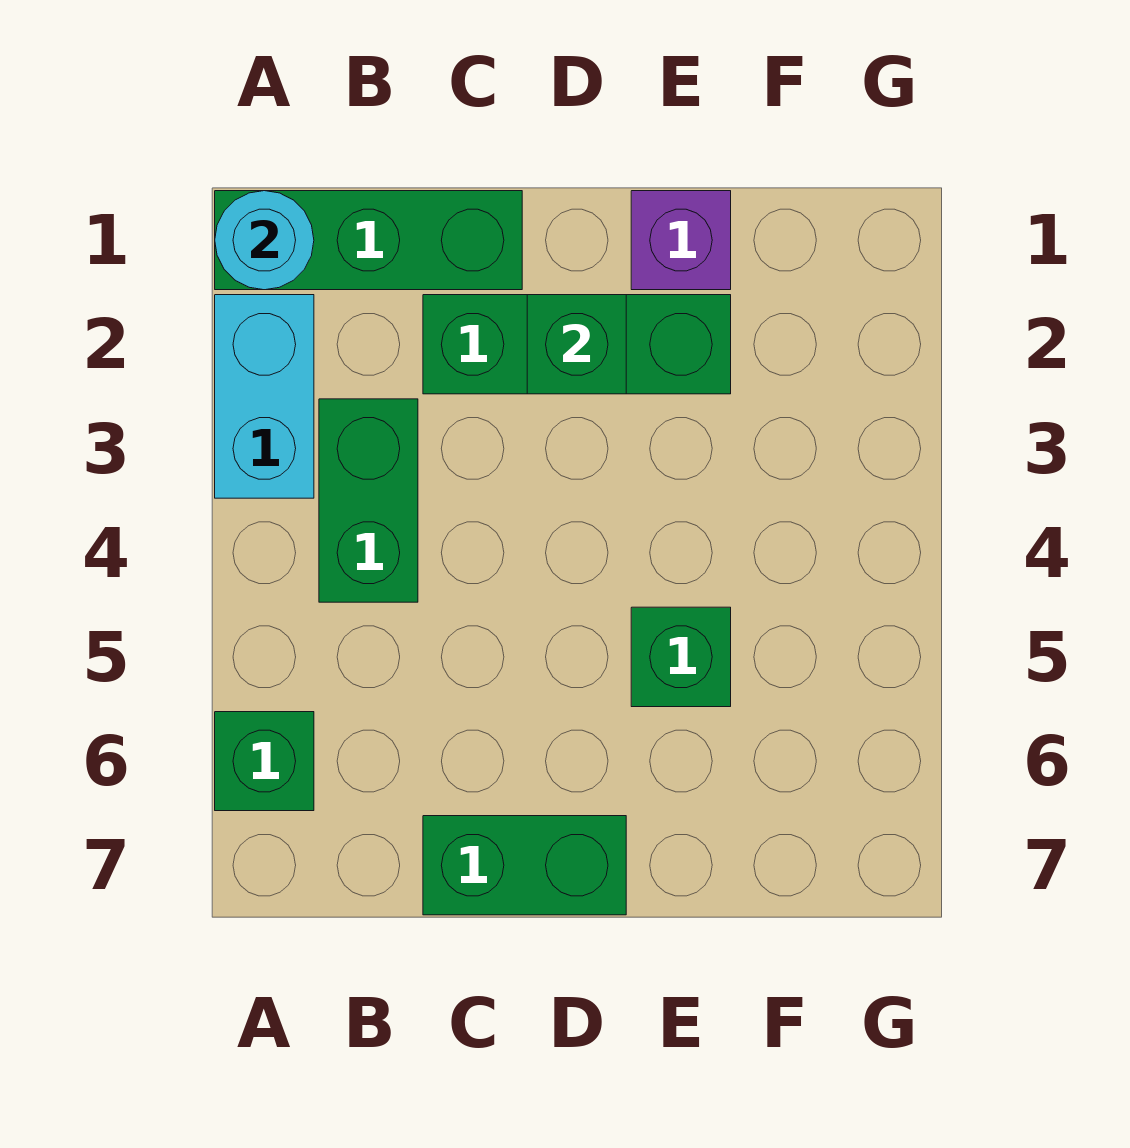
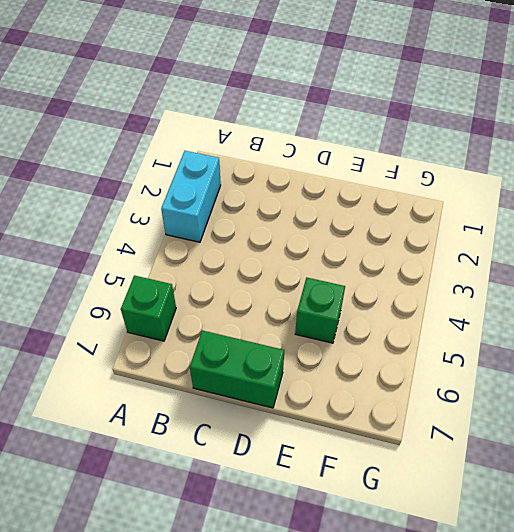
none -> green 1x3 brick [215,191,522,290]
none -> green 1x2 brick [319,399,418,602]

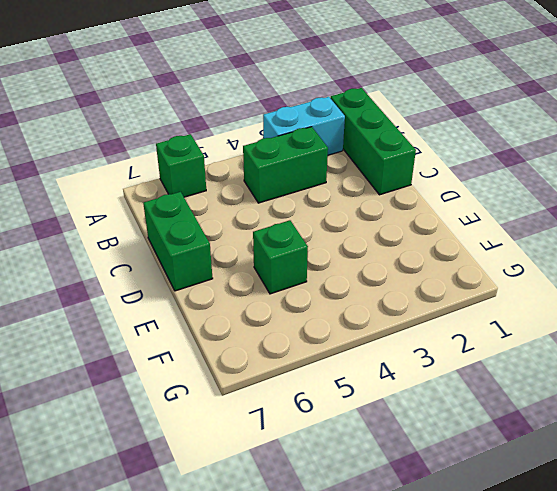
none -> green 1x3 brick [423,295,731,394]
none -> purple 1x1 brick [631,191,731,290]

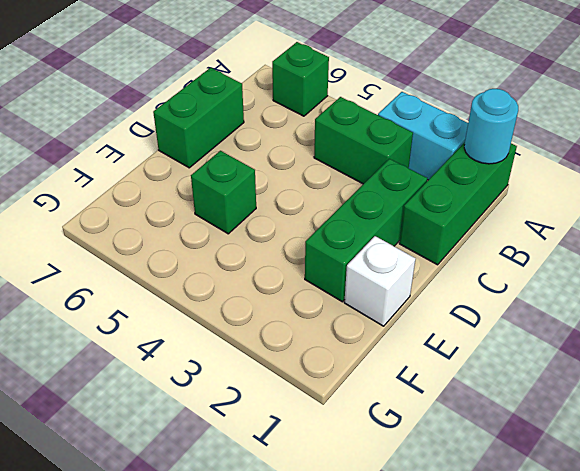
white 1x1 brick [344,236,415,326] -> purple 1x1 brick [631,191,731,290]
none -> green 1x1 brick [527,295,626,394]

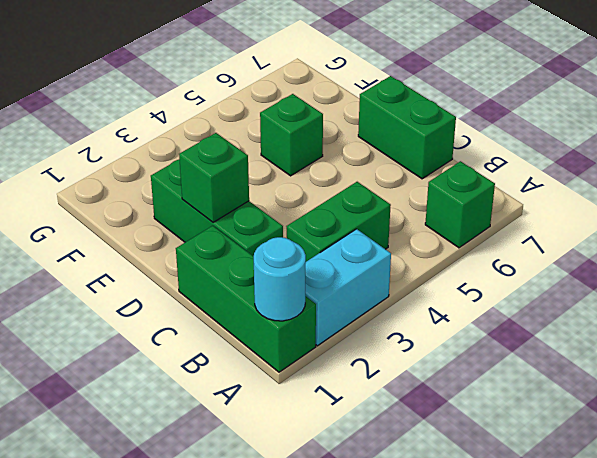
none -> purple 1x1 brick [631,191,731,290]

